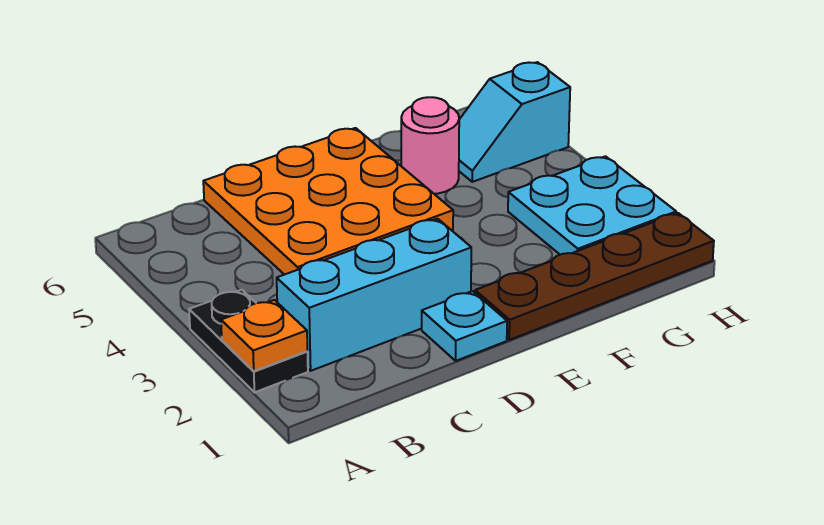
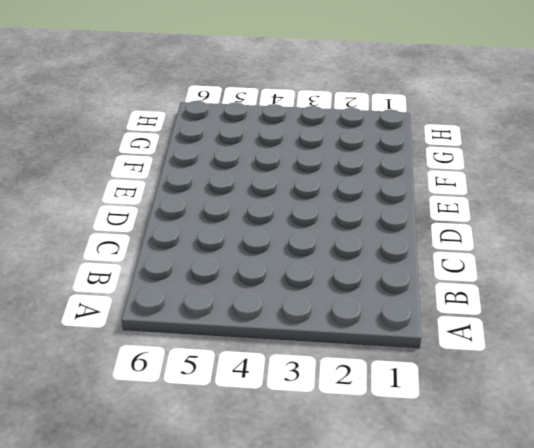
none -> black 1x2 plate [189,290,308,392]
none -> cyan 1x3 brick [277,219,471,371]

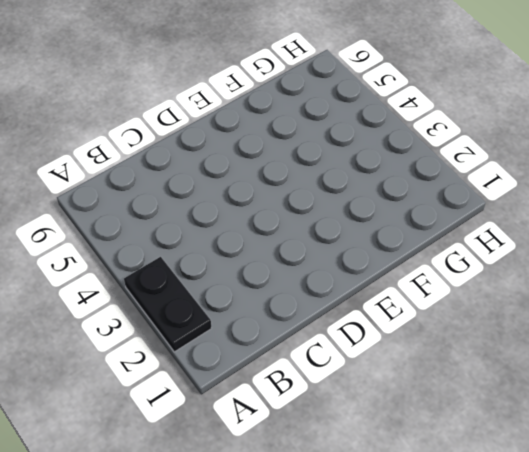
none -> cyan 1x3 brick [277,219,471,371]
none -> orange 3x3 plate [203,128,453,275]

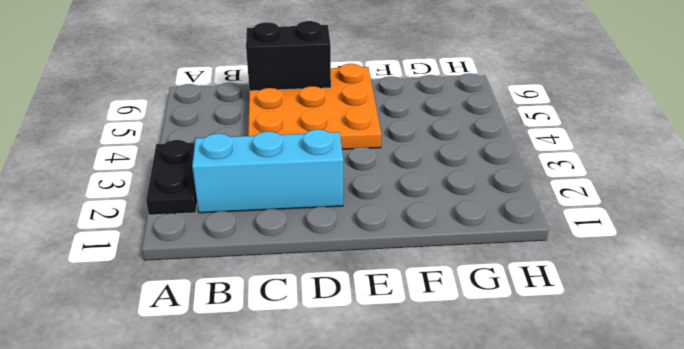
black 1x2 brick [246,21,331,91] -> none
none -> cyan 1x1 plate [422,291,507,361]
none -> brown 1x4 plate [475,213,714,340]

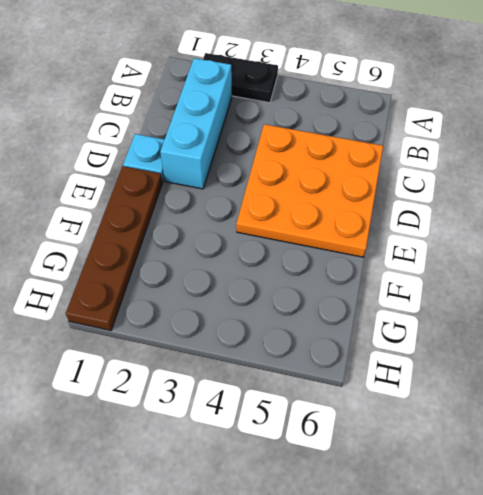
none -> pink 1x1 round brick [401,97,459,194]
none -> cyan 2x2 plate [508,156,676,255]

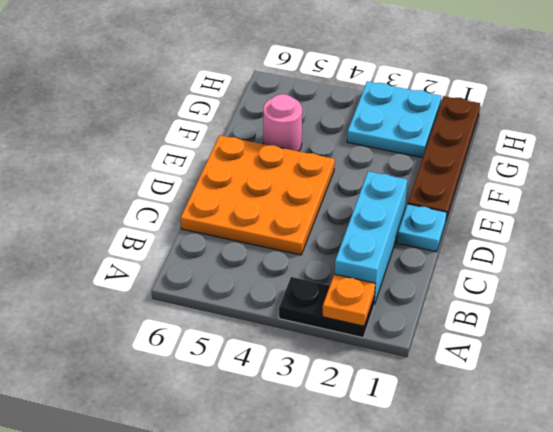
none -> cyan 1x2 slope [459,62,570,182]

